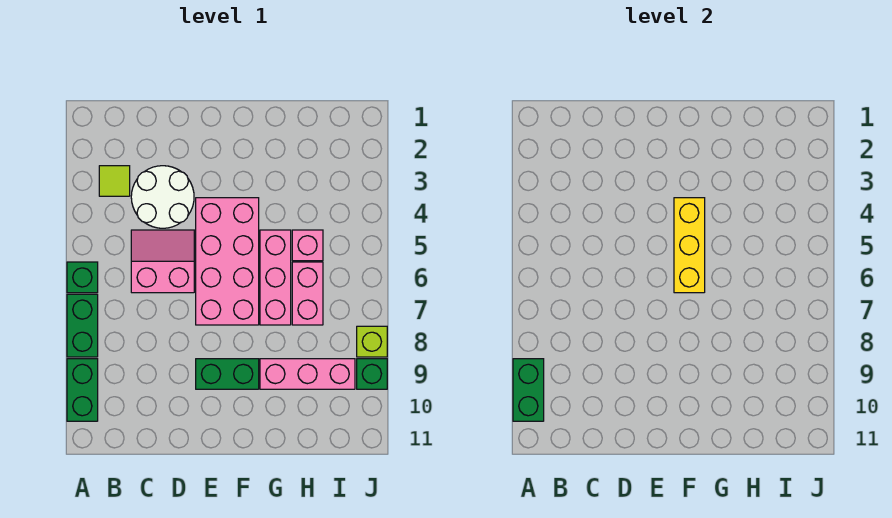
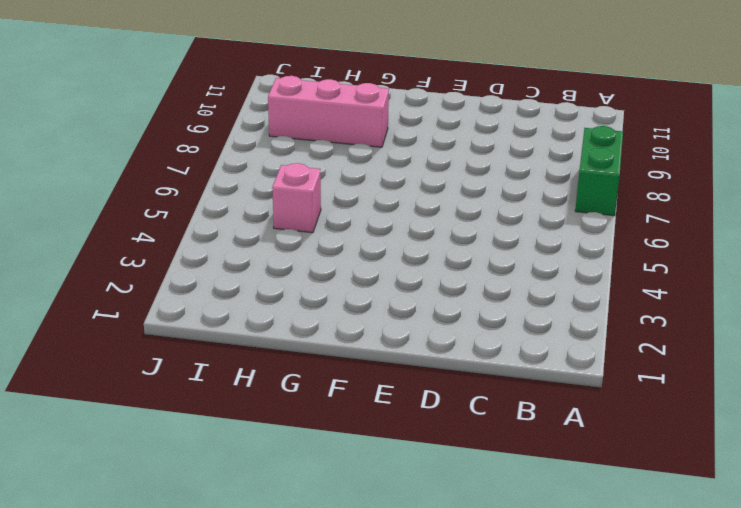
none -> green 1x1 brick [67,262,98,293]
none -> green 1x2 brick [67,359,98,421]
none -> lime 1x1 tile [99,166,130,196]

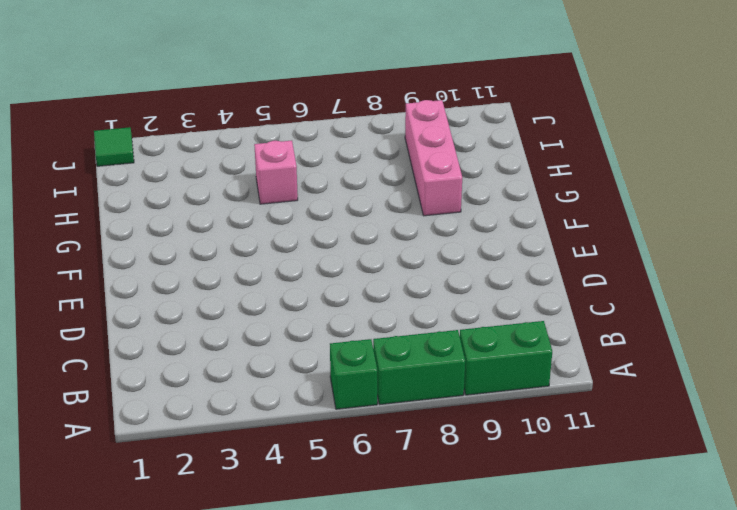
green 1x1 tile [94,127,134,166] -> none
none -> lime 1x1 tile [99,166,130,196]
none -> white 2x2 round brick [131,166,194,228]
none -> pink 2x2 slope [131,230,194,293]

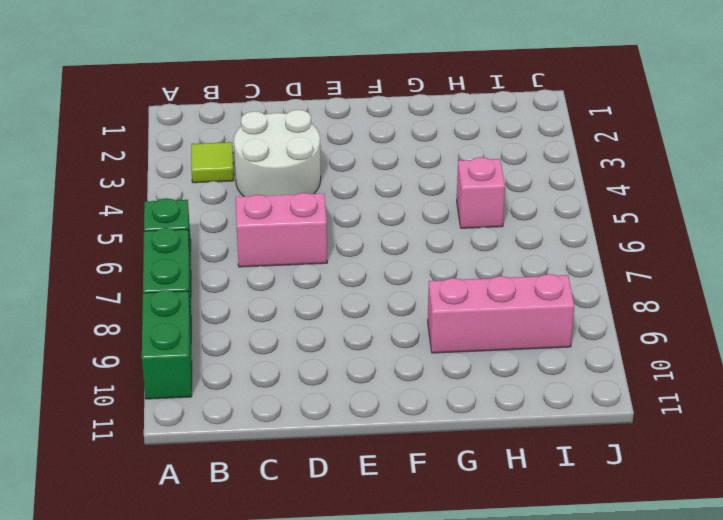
none -> pink 2x4 brick [196,198,259,325]
none -> green 1x2 brick [196,359,259,389]
none -> pink 1x3 brick [260,230,291,325]

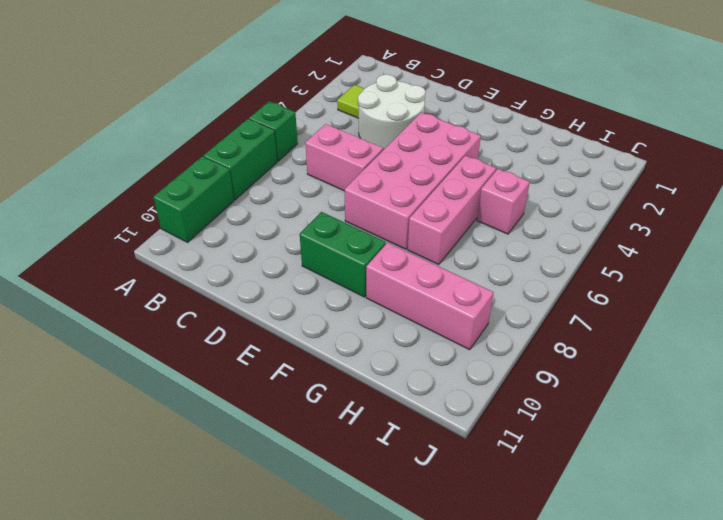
none -> pink 1x2 brick [292,262,323,325]
none -> lime 1x1 brick [357,326,387,357]
none -> green 1x1 brick [357,359,387,389]

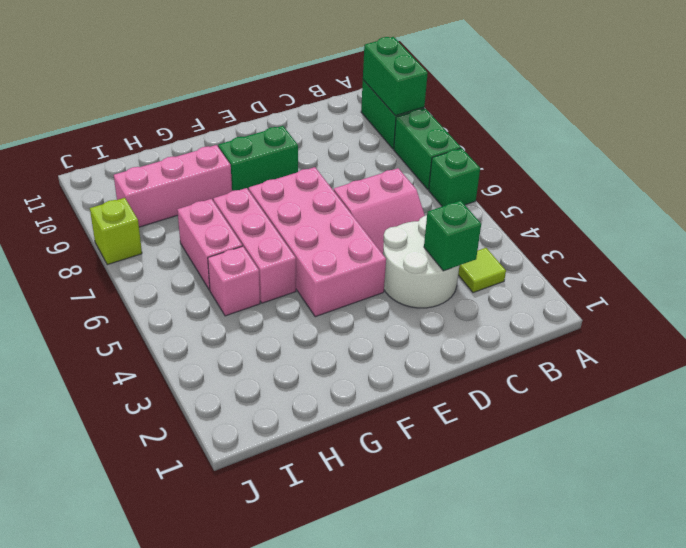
green 1x1 brick [424,201,481,271] -> green 1x1 brick moved to [357,359,387,389]
none -> yellow 1x3 brick [674,198,705,293]

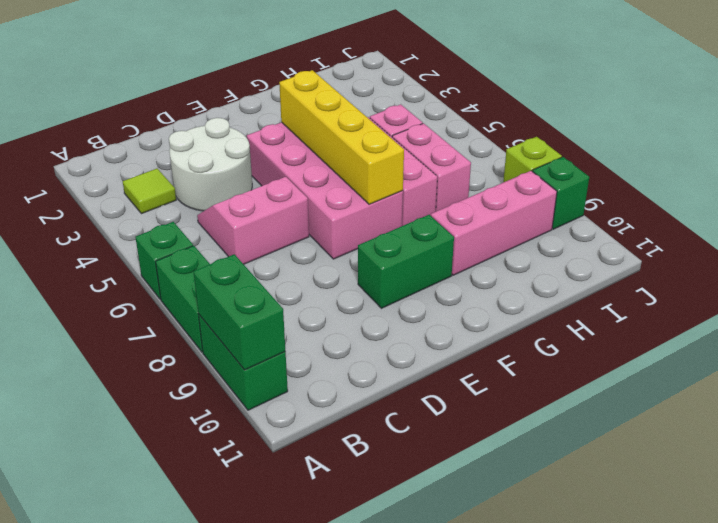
yellow 1x4 brick [279,70,404,205] -> yellow 1x3 brick [674,198,705,293]

